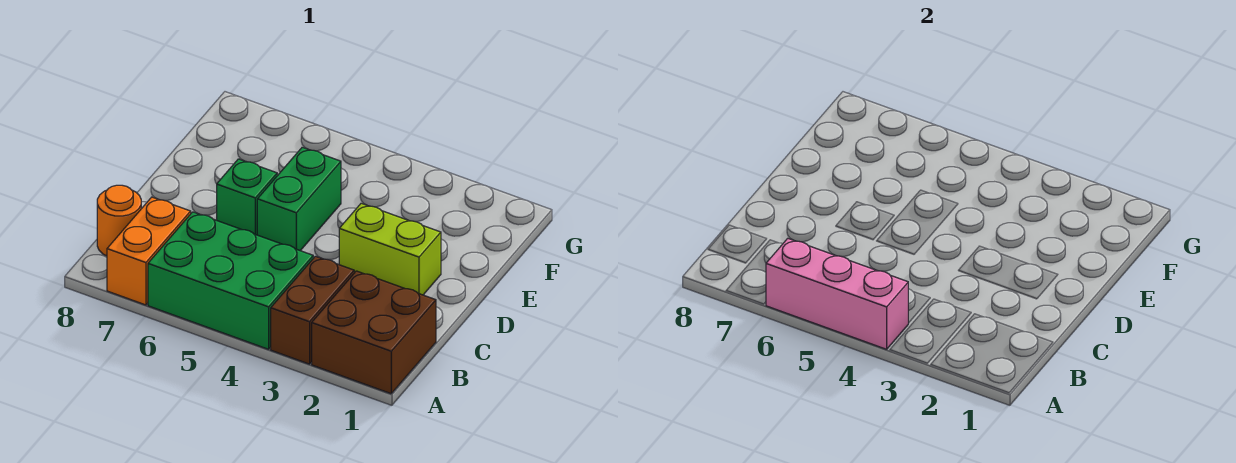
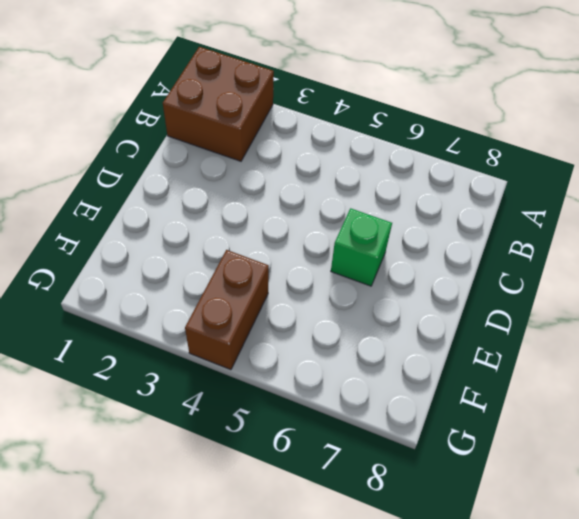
brown 1x2 brick [185,250,269,370] -> brown 1x2 brick moved to [271,256,354,364]
none -> green 2x3 brick [148,212,313,349]
none -> orange 1x2 brick [107,197,191,305]

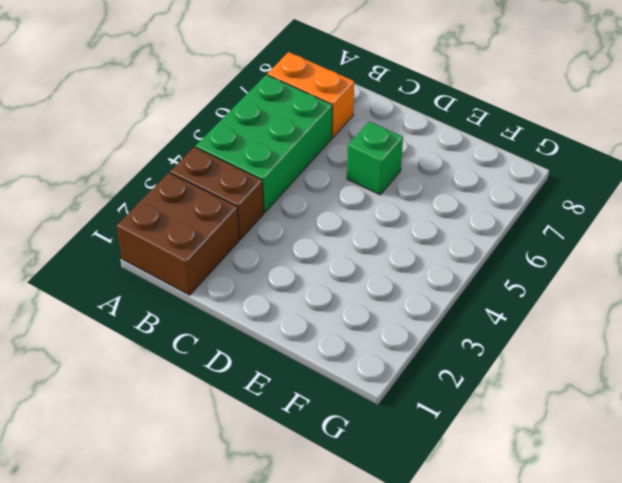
none -> orange 1x1 round brick [97,185,141,256]
none -> lime 1x2 brick [339,203,441,295]

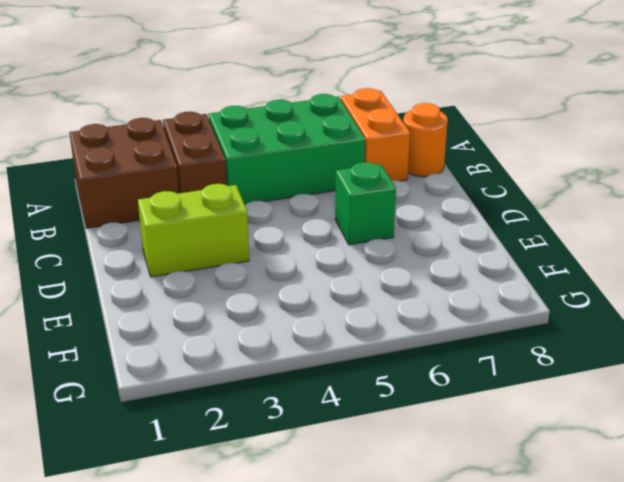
none -> green 1x2 brick [257,147,341,251]
none -> pink 1x3 brick [766,238,908,349]

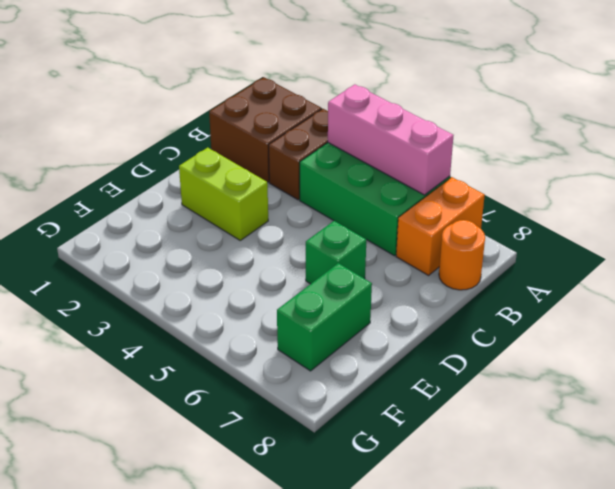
green 1x2 brick [277,263,372,371] -> green 1x2 brick moved to [257,147,341,251]

